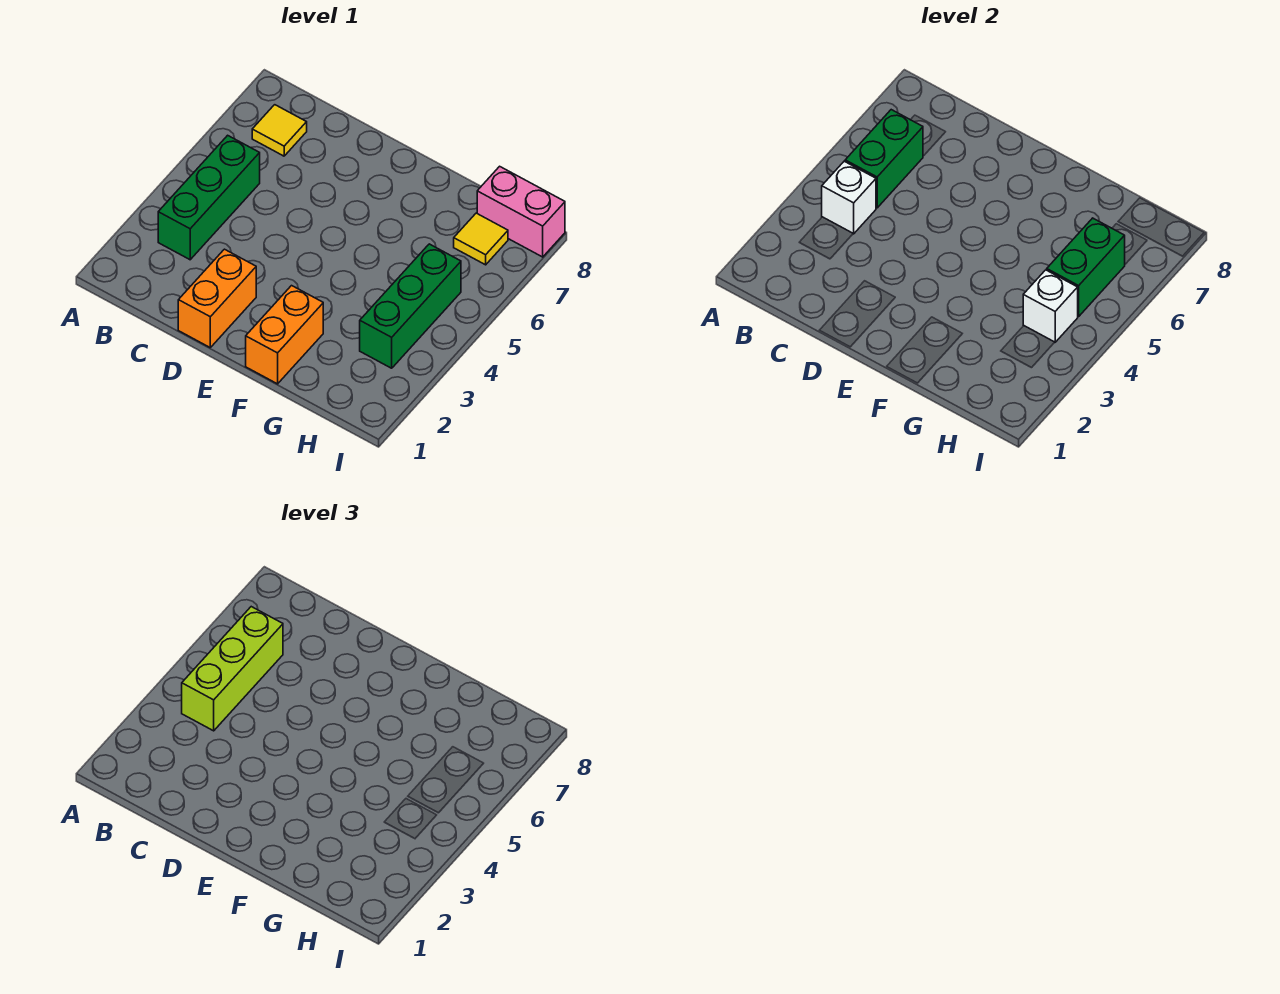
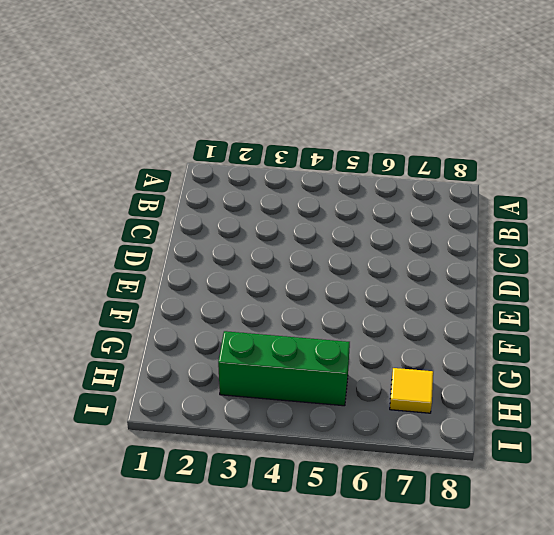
none -> green 1x3 brick [158,135,260,260]
none -> yellow 1x1 tile [252,105,307,156]
none -> orange 1x2 brick [178,249,256,347]

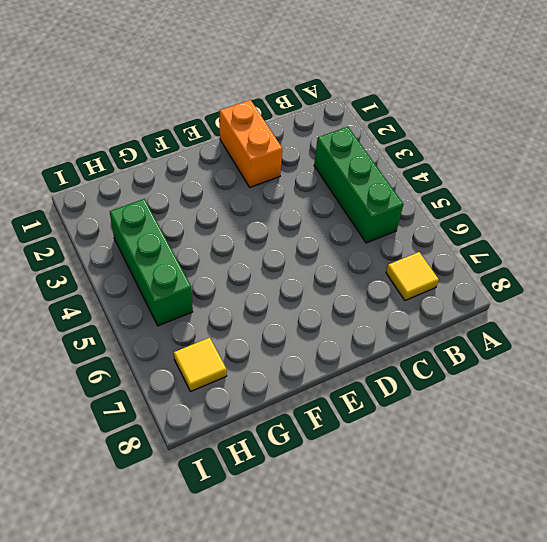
none -> orange 1x2 brick [246,286,323,384]
none -> pink 1x2 brick [477,166,565,257]
none -> white 1x1 brick [822,161,876,234]

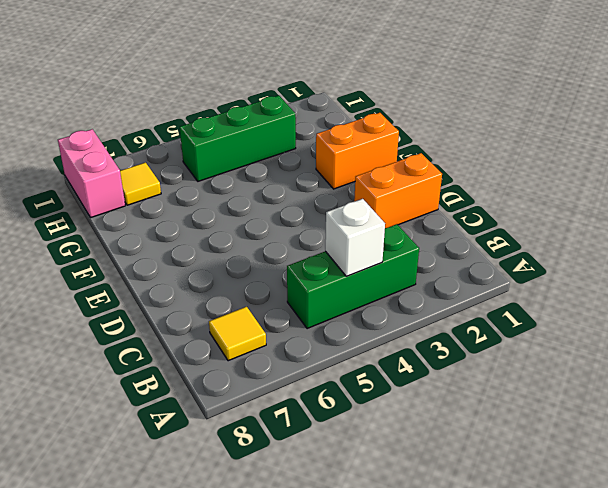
none -> green 1x2 brick [845,110,923,208]
none -> white 1x1 brick [1023,270,1078,342]
none -> green 1x2 brick [1047,218,1125,317]

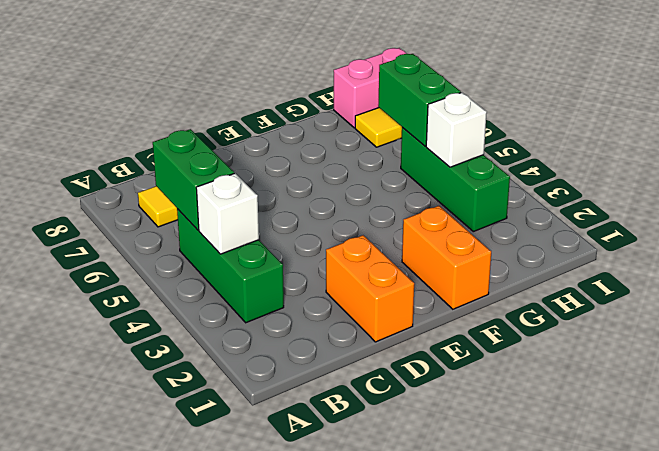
none -> lime 1x3 brick [182,607,283,731]

